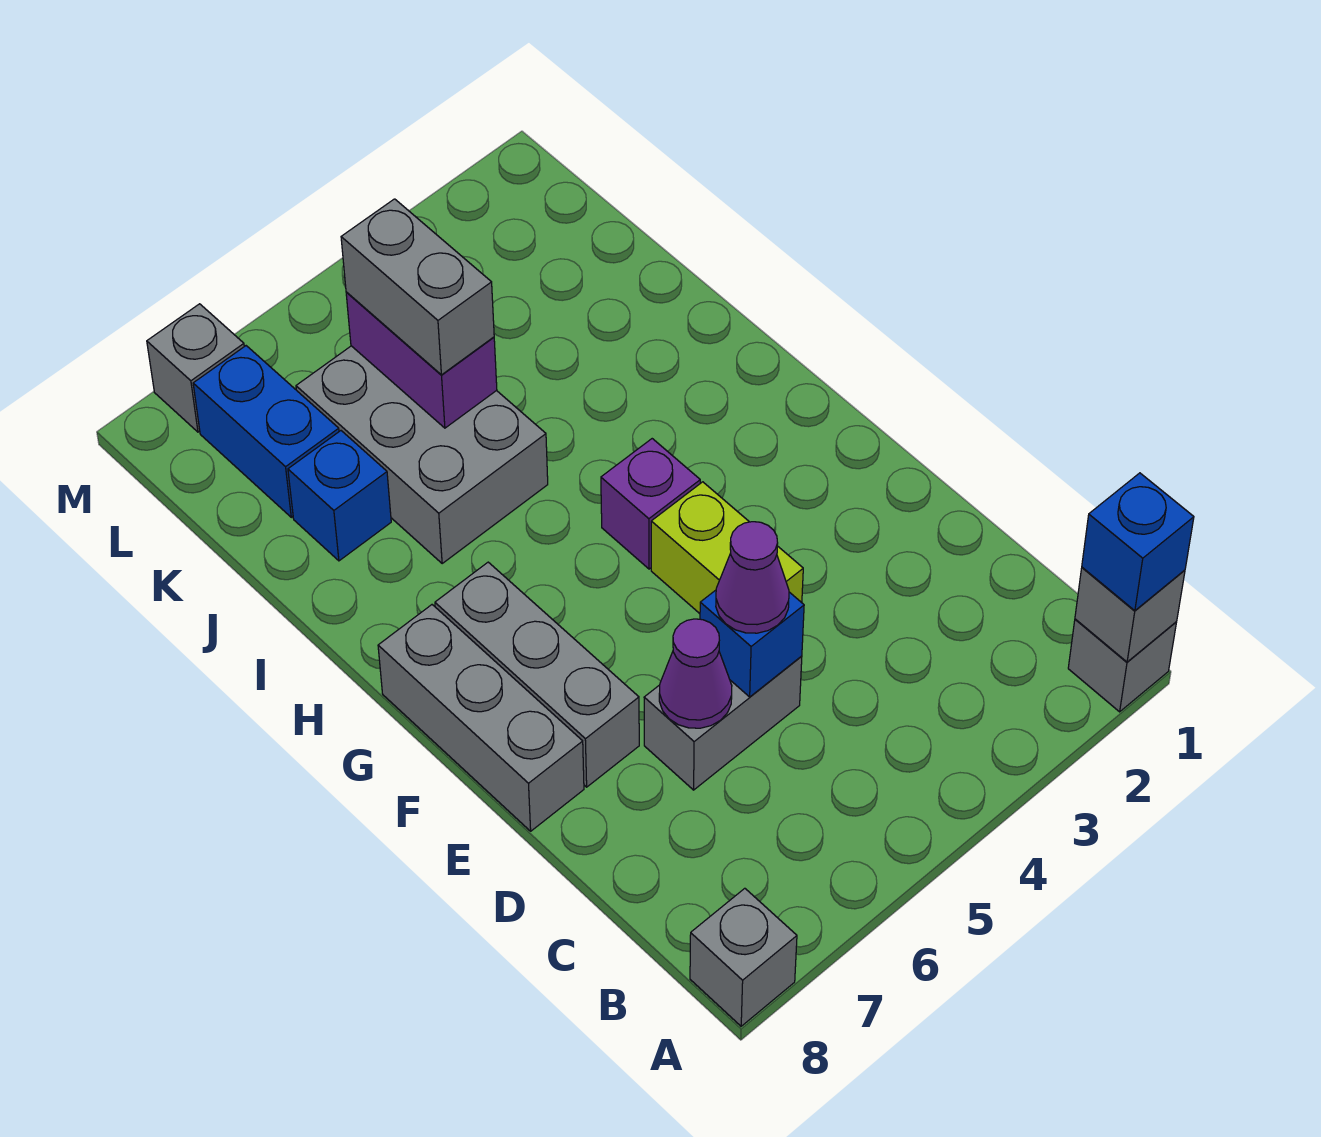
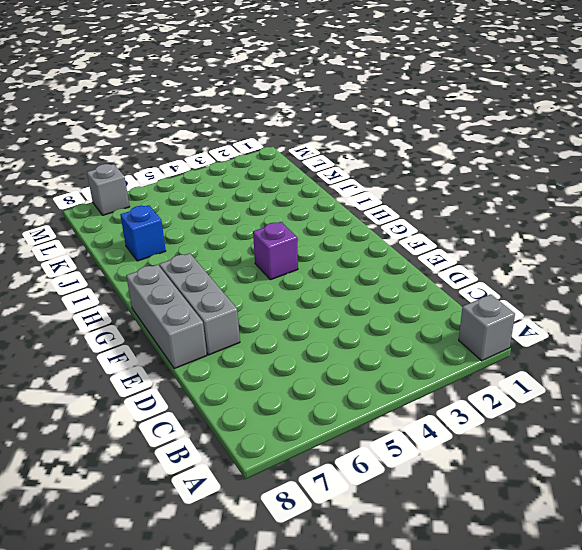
none -> grey 1x1 brick [690,888,797,1026]
none -> grey 1x2 brick [644,656,802,790]
none -> lime 1x2 brick [651,482,803,614]

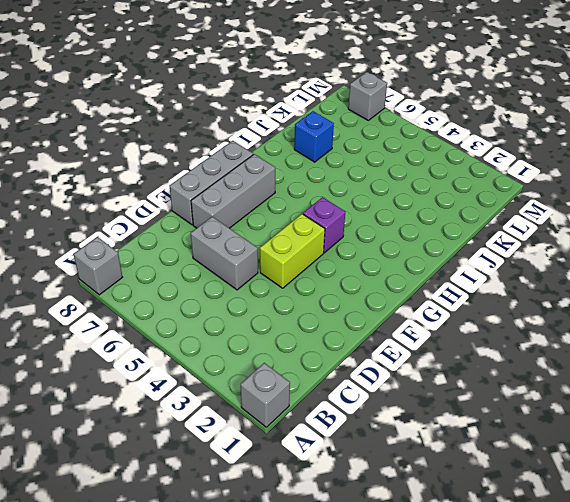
none -> grey 2x3 brick [296,346,548,563]
none -> blue 1x2 brick [193,346,339,517]
none -> grey 1x1 brick [1075,568,1185,662]

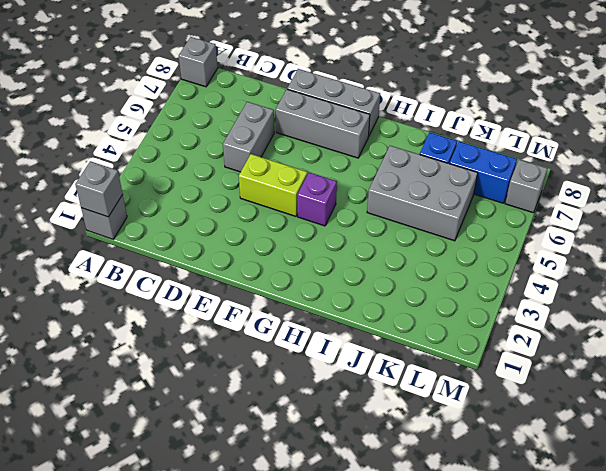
none -> blue 1x1 brick [700,590,804,697]
none -> purple 1x1 cone [659,619,732,728]
none -> purple 1x2 brick [346,292,497,428]

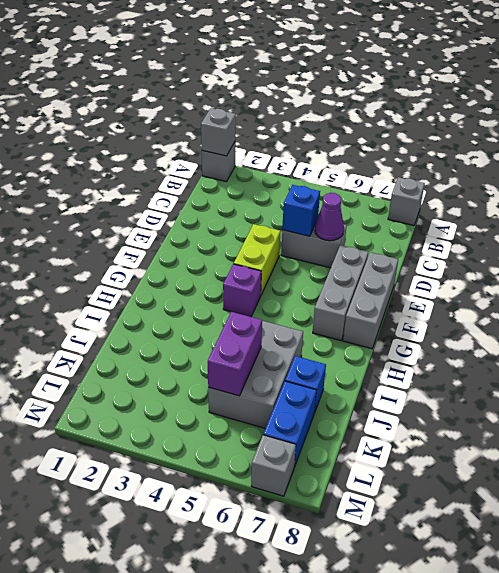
none -> blue 1x1 brick [1082,473,1194,611]
none -> purple 1x1 cone [716,522,789,633]
none -> grey 1x2 brick [341,199,494,375]

